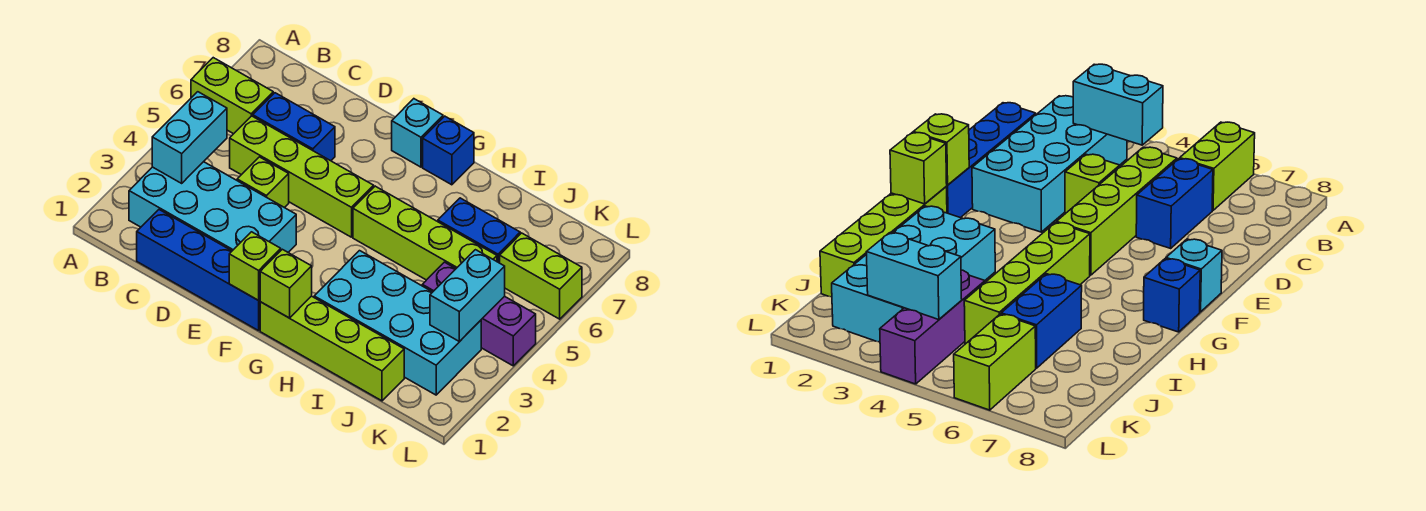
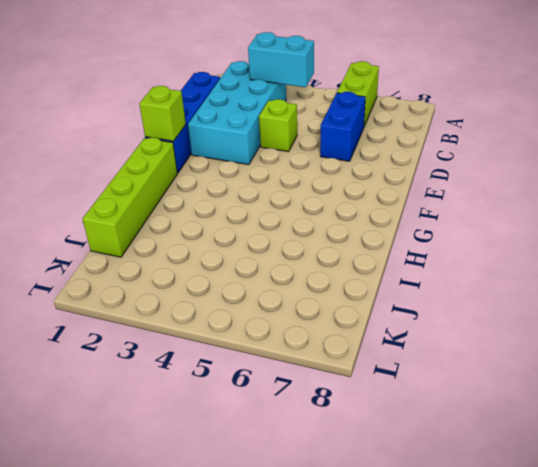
none -> lime 1x4 brick [230,116,374,237]
none -> cyan 1x1 brick [392,99,443,167]
none -> lime 1x4 brick [353,186,497,280]

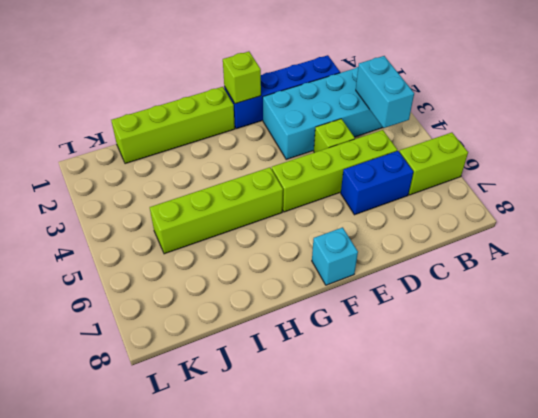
none -> blue 1x1 brick [423,116,474,185]
none -> cyan 2x4 brick [314,251,481,395]
none -> blue 1x2 brick [438,198,520,263]

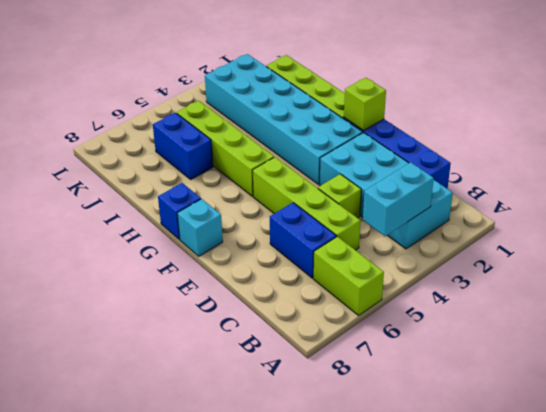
cyan 2x6 brick [205,54,363,184] -> cyan 2x4 brick [314,251,481,395]
none -> purple 1x3 brick [422,262,536,366]
none -> lime 1x2 brick [500,233,582,319]
none -> lime 1x1 brick [260,249,312,318]

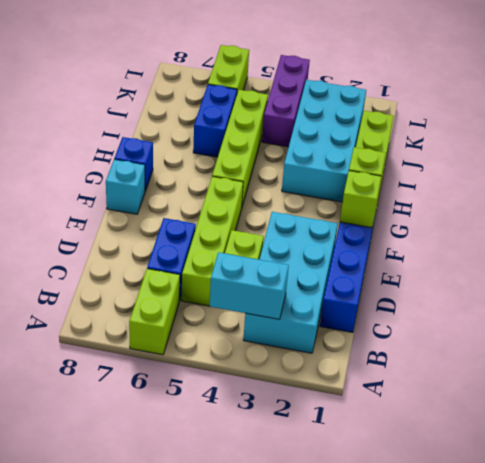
none -> cyan 1x2 brick [430,250,505,342]

